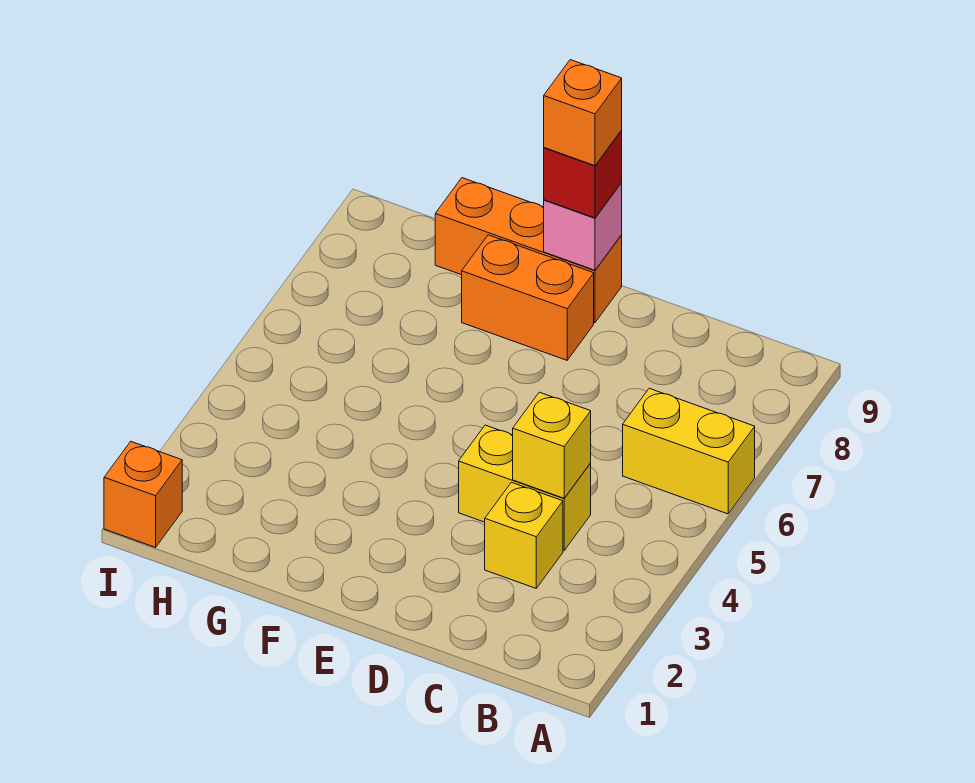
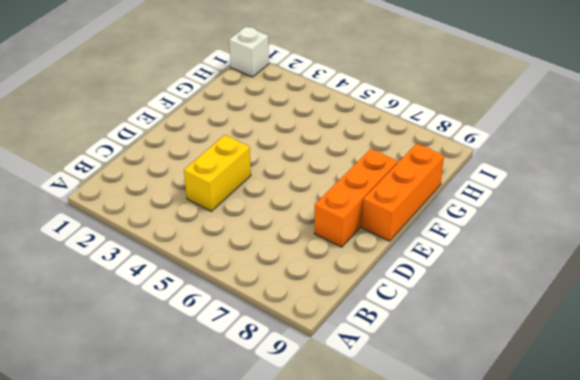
orange 1x3 brick [315,149,398,247] -> orange 1x2 brick [462,235,594,360]
white 1x1 brick [229,26,269,77] -> orange 1x1 brick [104,442,182,547]
none -> yellow 1x2 brick [623,388,755,514]
none -> yellow 1x1 brick [485,483,563,588]

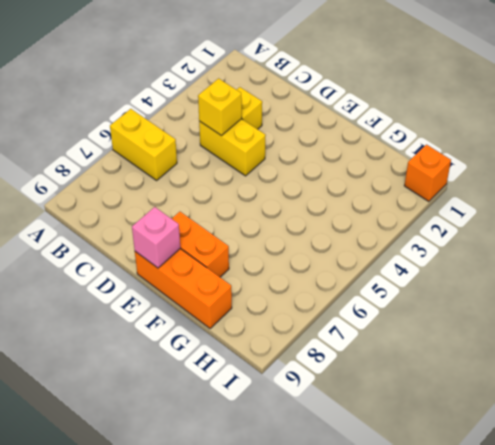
none -> red 1x1 brick [544,131,622,218]
none -> orange 1x1 brick [544,60,622,166]

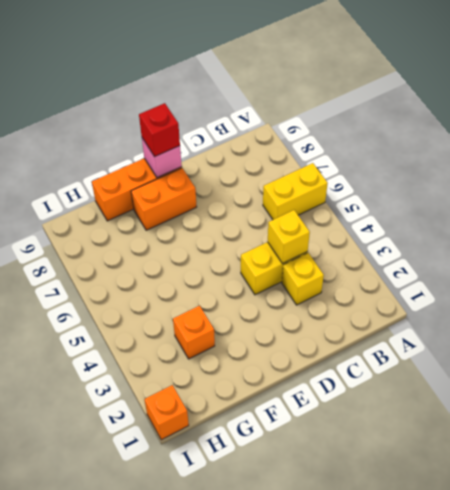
orange 1x1 brick [173,306,215,359] -> orange 1x1 brick moved to [544,60,622,166]

